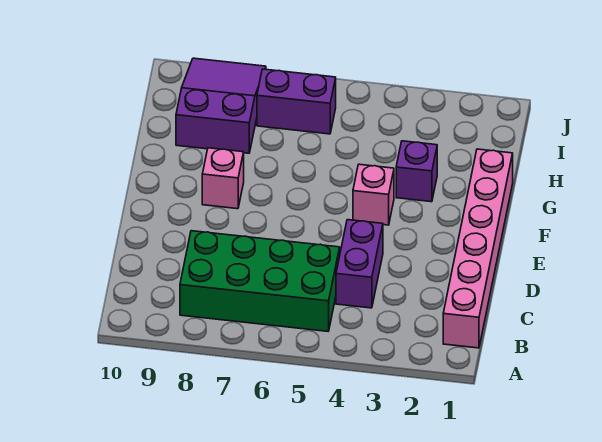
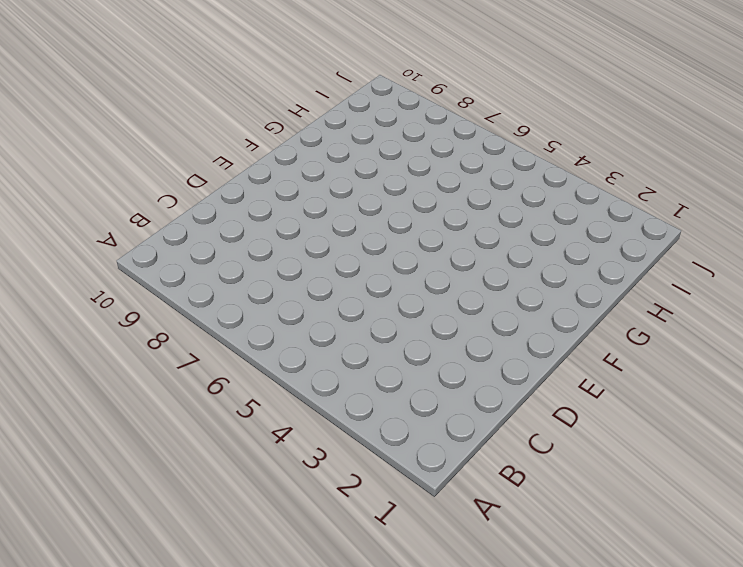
none -> pink 1x6 brick [443,149,513,348]
none -> green 2x4 brick [180,231,340,331]

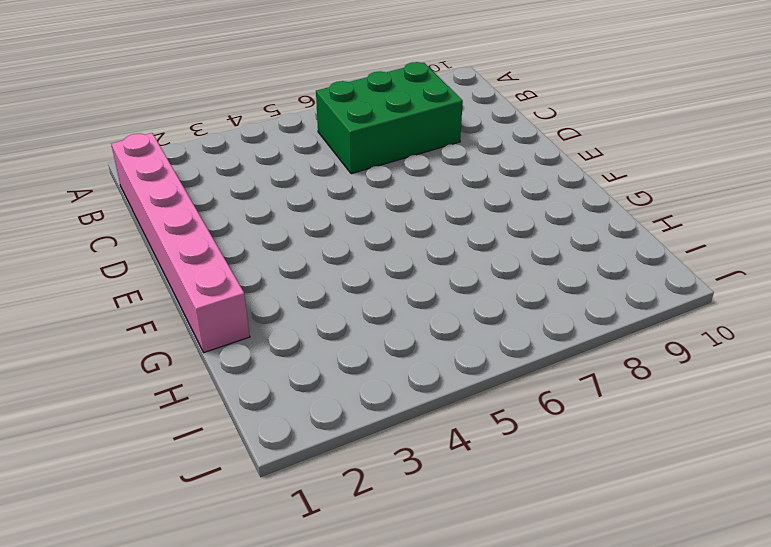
green 2x3 brick [316,62,463,174] -> green 2x4 brick [180,231,340,331]
none -> purple 1x2 brick [336,220,383,308]
none -> pink 1x1 brick [353,164,394,225]

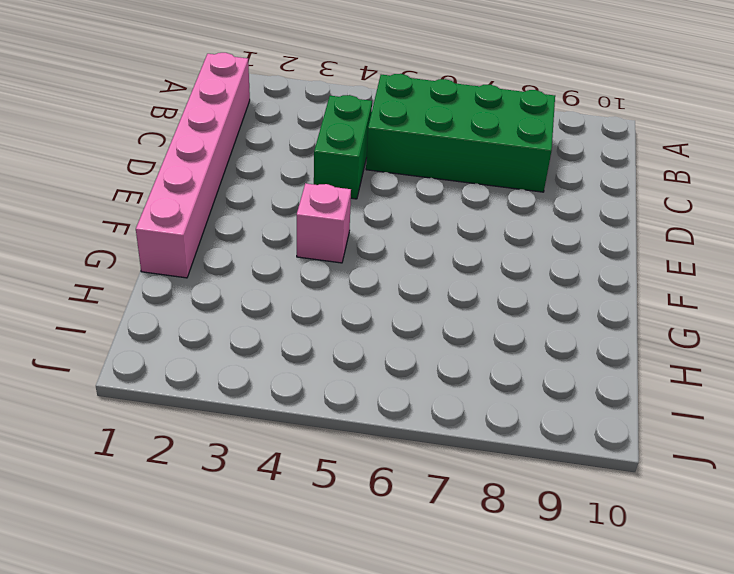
green 1x2 brick [314,95,372,199] -> purple 1x2 brick [336,220,383,308]
none -> pink 1x1 brick [202,148,244,209]
none -> purple 1x1 brick [396,141,437,202]

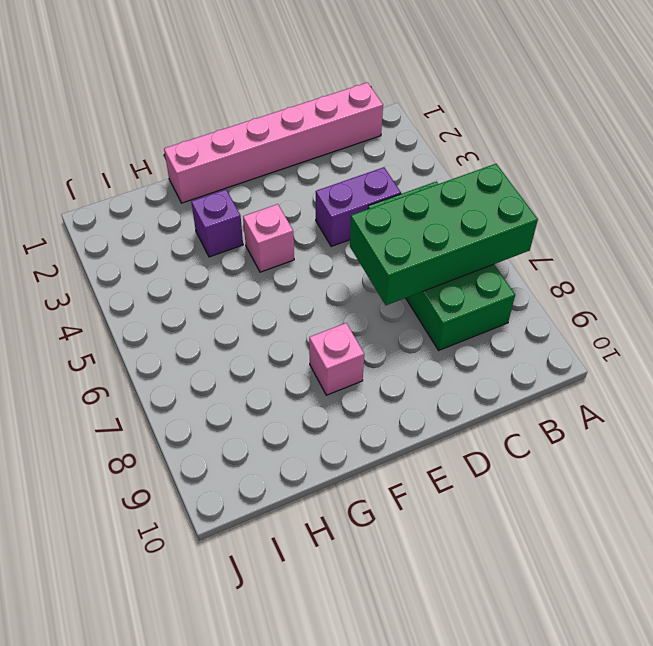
green 2x4 brick [350,164,538,305] -> none
none -> purple 2x3 slope [176,58,266,153]
none -> purple 1x2 brick [257,69,336,134]

